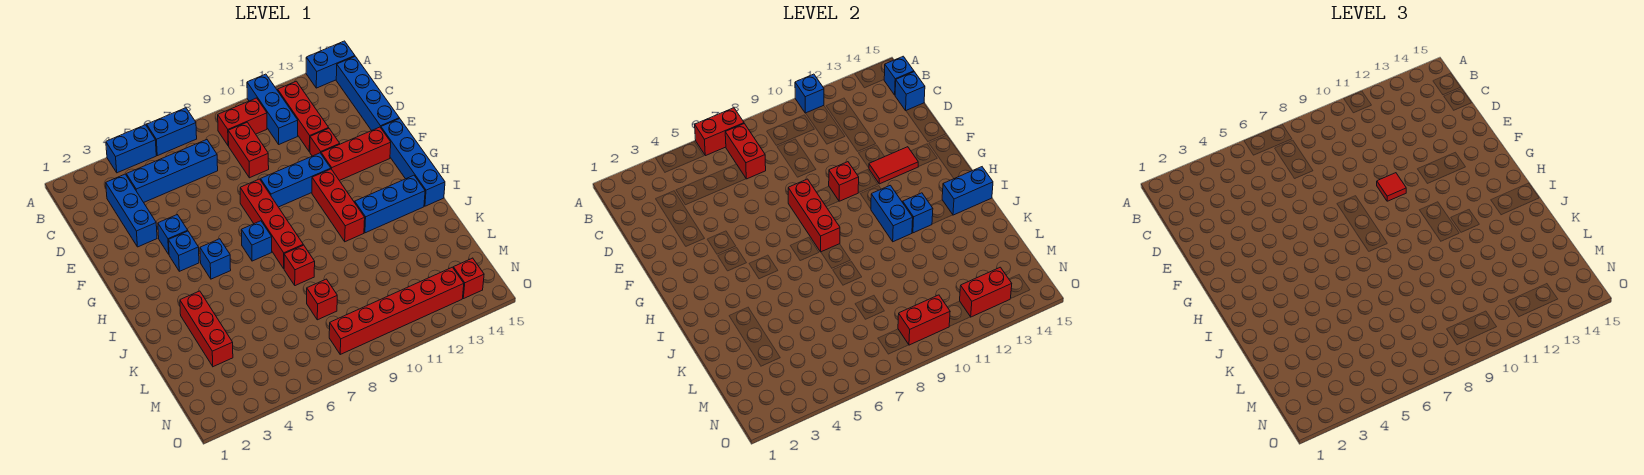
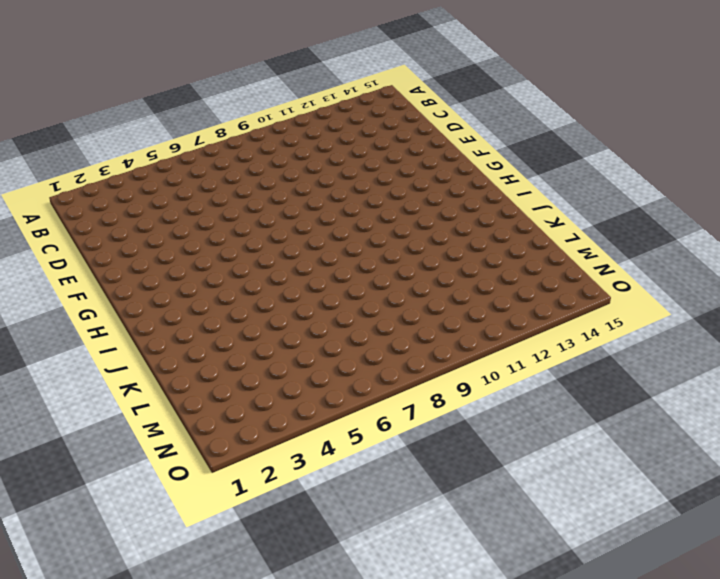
none -> blue 1x2 brick [106,125,156,173]
none -> blue 1x2 brick [147,108,197,156]
none -> blue 1x3 brick [247,74,298,144]
none -> blue 1x2 brick [306,41,355,88]

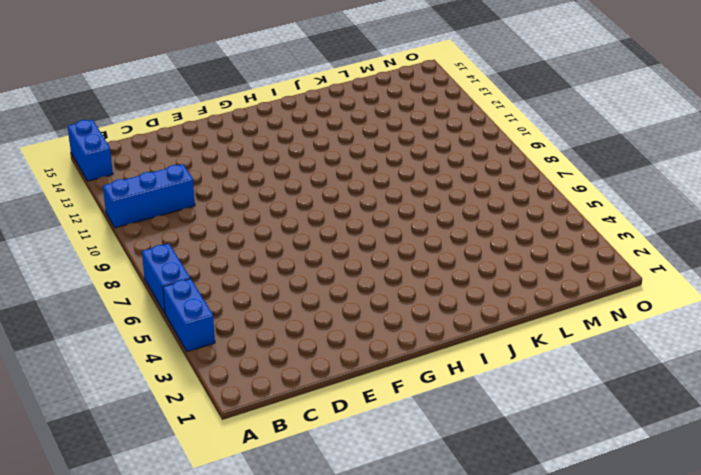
none -> red 1x2 brick [218,98,267,146]
none -> red 1x3 brick [278,81,329,152]
none -> blue 1x4 brick [336,56,399,131]
none -> blue 1x3 brick [106,174,157,247]

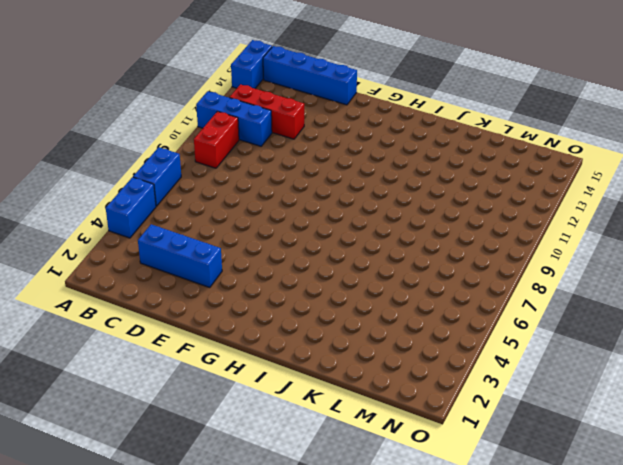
none -> blue 1x4 brick [126,140,218,202]
none -> red 1x2 brick [228,122,269,178]
none -> red 1x1 brick [310,129,340,156]
none -> blue 1x1 brick [158,215,188,254]

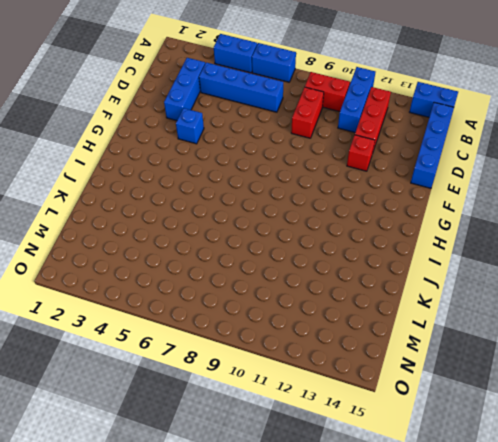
none -> red 1x4 brick [240,179,303,269]
none -> blue 1x3 brick [261,153,331,207]
none -> red 1x3 brick [321,127,391,181]
none -> blue 1x4 brick [381,118,445,206]

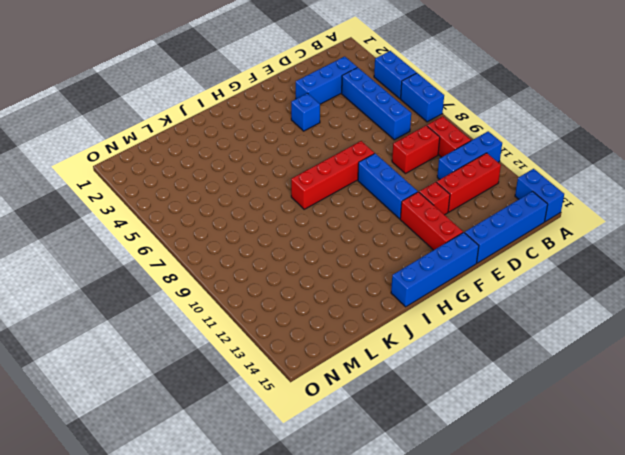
none -> blue 1x1 brick [168,231,199,271]
none -> red 1x3 brick [312,169,365,242]
none -> blue 1x1 brick [200,239,231,279]
none -> blue 1x1 brick [241,221,272,261]

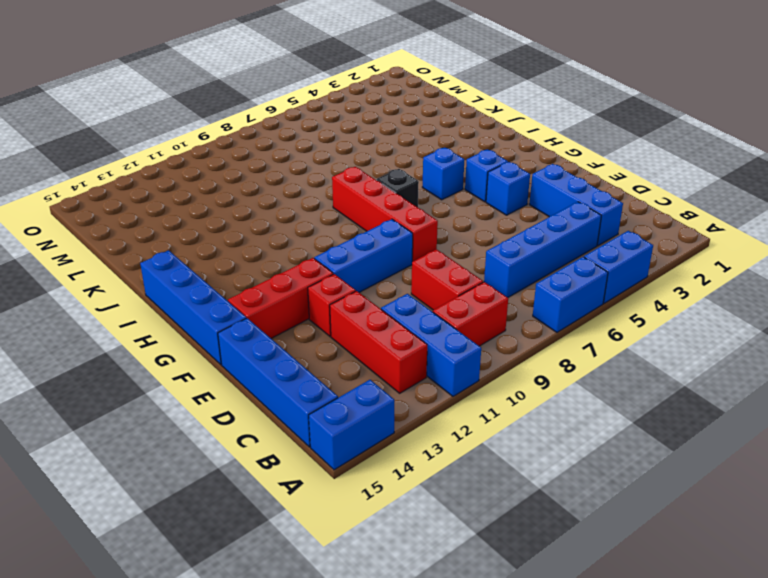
black 1x1 brick [376,169,419,207] -> blue 1x1 brick [241,221,272,261]
none -> red 1x3 brick [312,169,365,242]
none -> blue 1x3 brick [355,175,425,233]
none -> red 1x3 brick [180,291,233,367]
none -> red 1x1 brick [284,245,315,286]

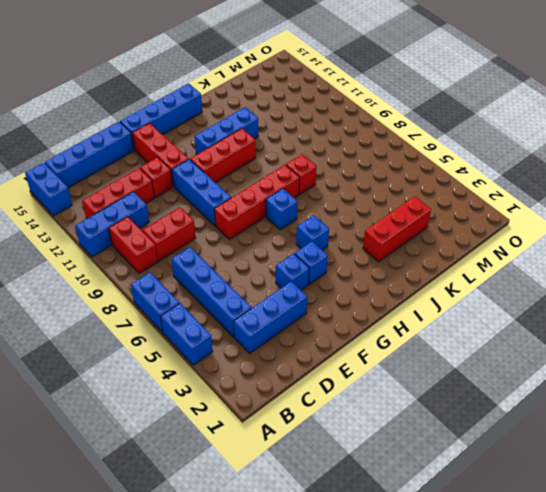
blue 1x3 brick [194,107,258,155] -> blue 1x3 brick turned to [355,175,425,233]
none -> red 1x1 brick [307,279,337,320]
none -> red 1x6 brick [329,267,464,354]
none -> red 1x1 brick [453,258,484,299]
none -> red 1x2 brick [695,108,744,156]

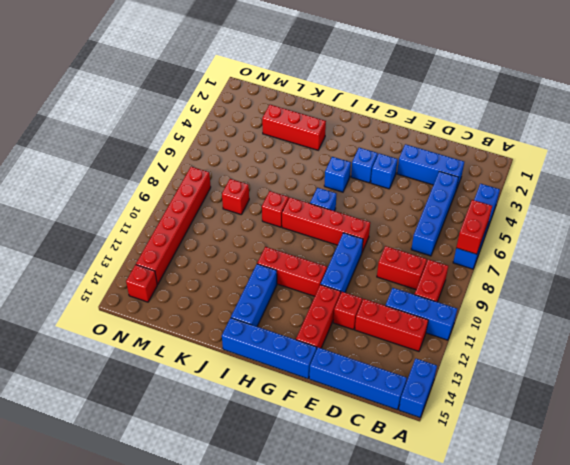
none -> blue 1x1 brick [795,74,824,113]
none -> red 1x2 brick [725,124,766,179]
none -> blue 1x1 brick [884,56,914,95]
none -> blue 1x1 brick [895,72,925,110]

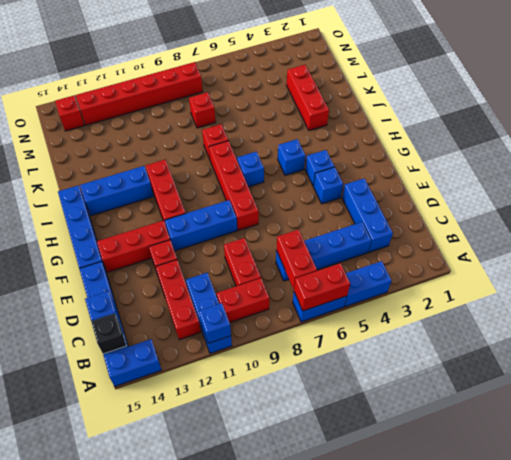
black 1x1 brick [91,314,126,354] -> blue 1x1 brick [884,56,914,95]
none -> red 1x3 brick [788,179,840,252]
none -> red 1x1 brick [829,162,859,201]
none -> red 1x2 tile [869,147,918,184]
none -> blue 1x2 brick [871,185,913,242]

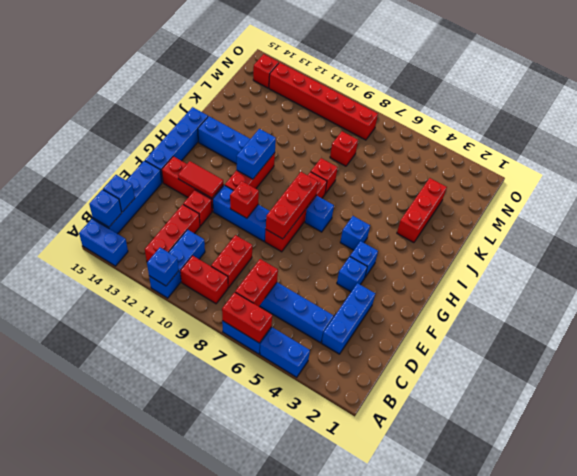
none -> blue 1x1 brick [903,193,933,233]
none -> blue 1x2 brick [942,167,993,215]
none -> red 1x2 brick [898,295,950,345]
none -> red 1x2 brick [960,267,1012,317]

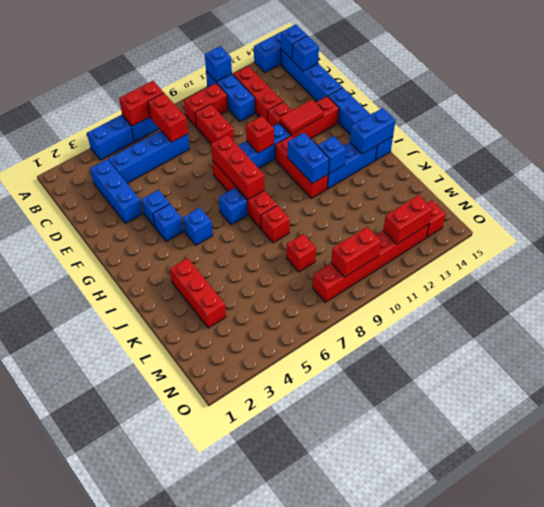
none -> red 1x1 tile [1377,173,1406,201]

